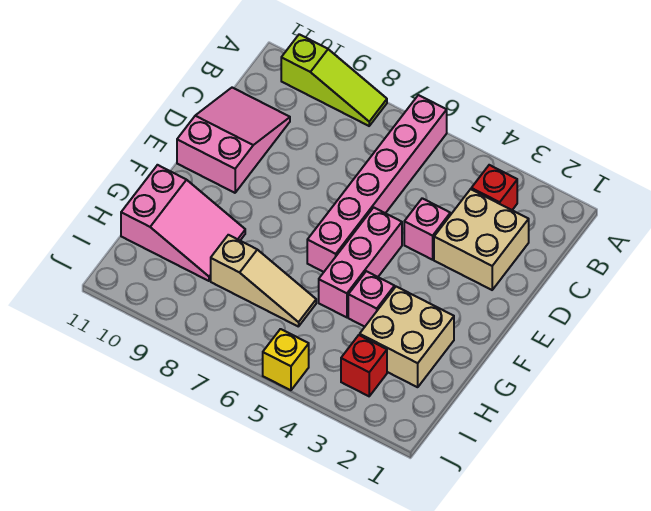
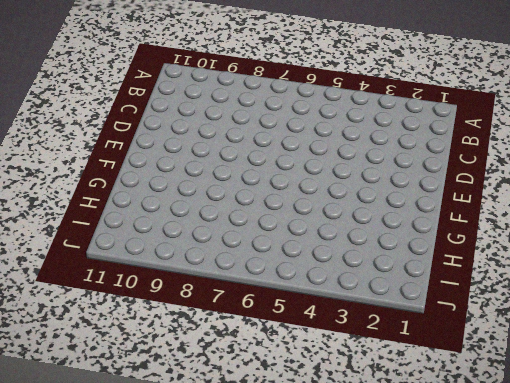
none -> pink 1x6 brick [307,95,447,272]
none -> lime 1x3 slope [281,34,387,126]
none -> red 1x1 brick [471,165,517,210]

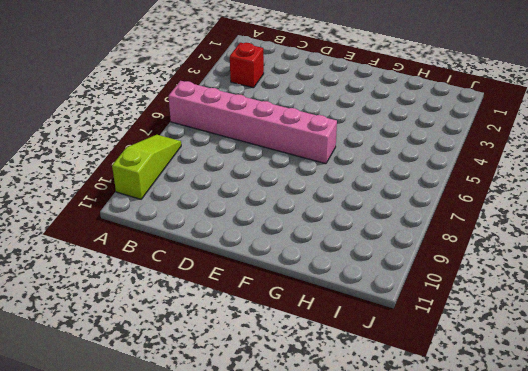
none -> tan 2x2 brick [434,189,529,290]
none -> pink 2x3 slope [177,88,290,193]
none -> pink 1x1 brick [404,198,450,260]

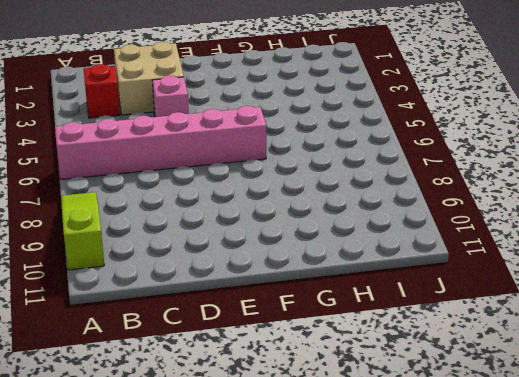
none -> pink 2x3 slope [177,88,290,193]
none -> pink 1x3 brick [319,208,402,317]
none -> tan 2x2 brick [360,287,454,387]

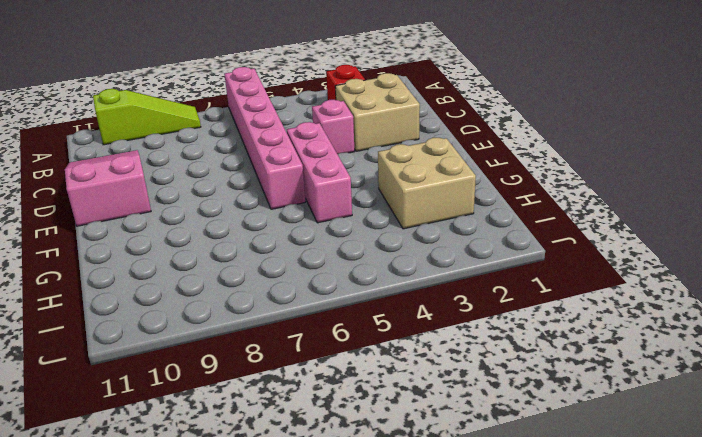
none -> pink 1x1 brick [348,271,395,327]
none -> pink 2x3 slope [121,165,245,281]
none -> tan 1x3 slope [211,235,316,327]

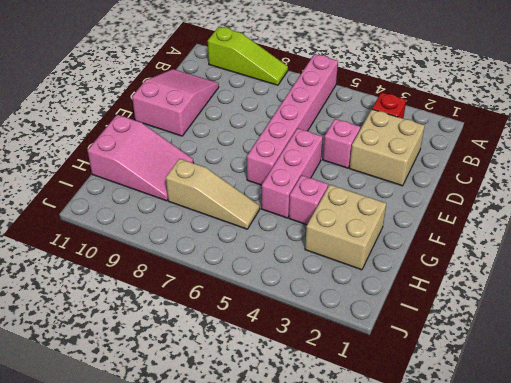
none -> red 1x1 brick [341,335,387,396]
none -> yellow 1x1 brick [263,329,309,390]

